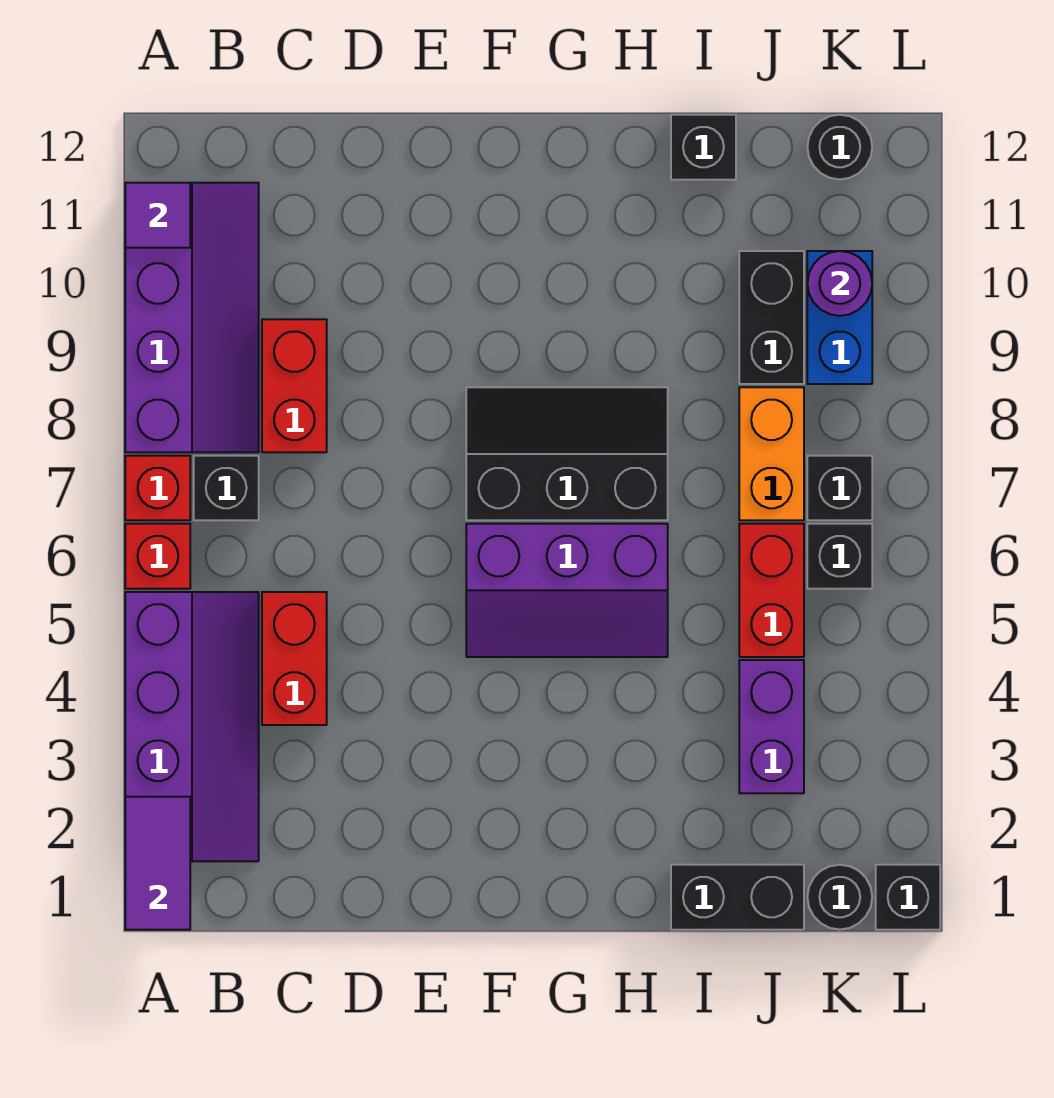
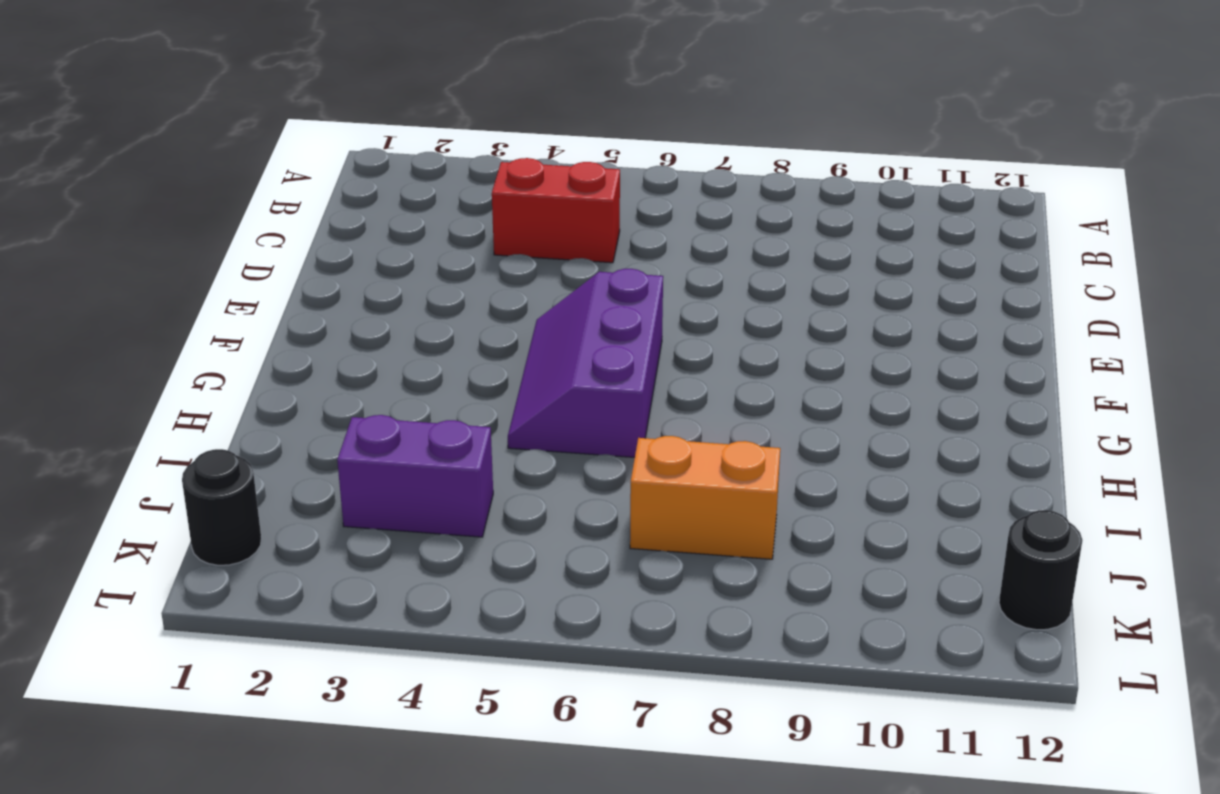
none -> purple 2x4 slope [125,592,259,861]
none -> red 1x1 brick [125,524,190,589]
none -> red 1x1 brick [125,456,190,520]

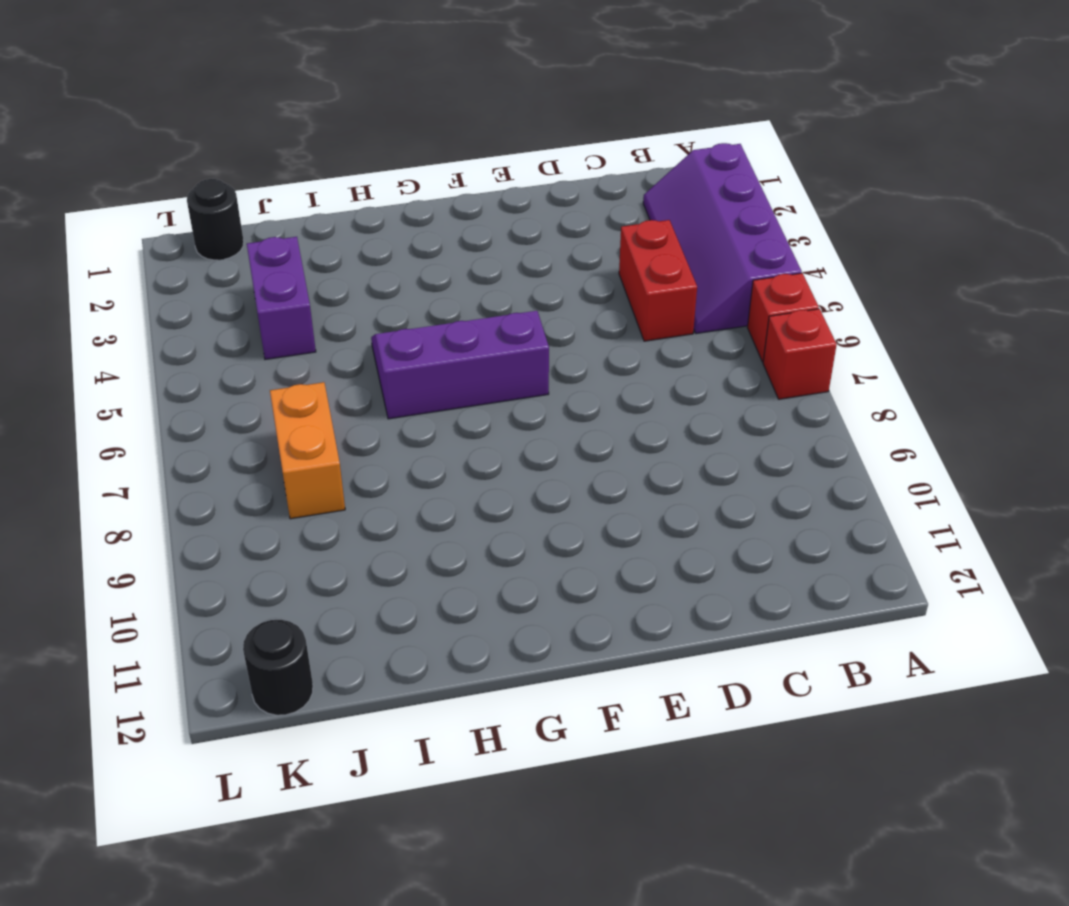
none -> purple 2x4 slope [125,183,259,452]
none -> black 1x1 brick [194,456,259,520]
none -> red 1x2 brick [262,319,327,452]

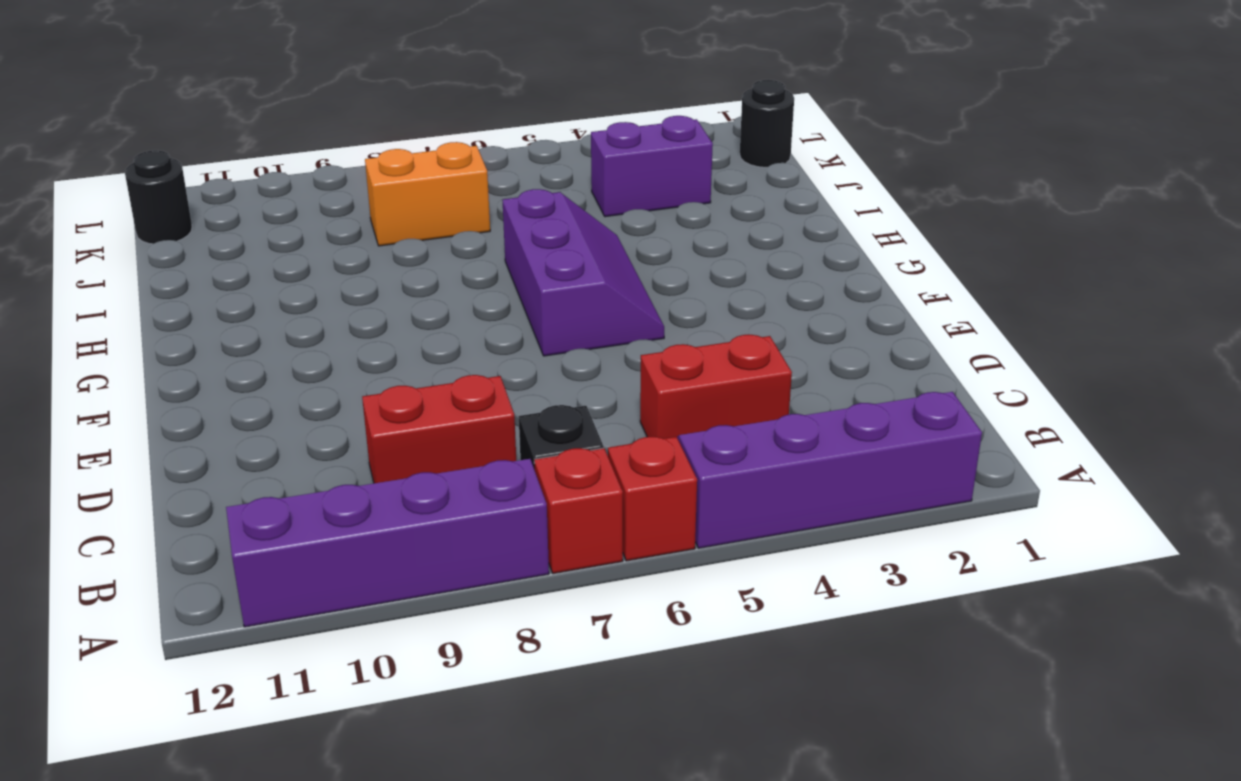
none -> black 2x3 slope [466,387,668,520]
none -> black 1x2 brick [671,865,804,930]
none -> black 1x1 brick [671,115,736,180]

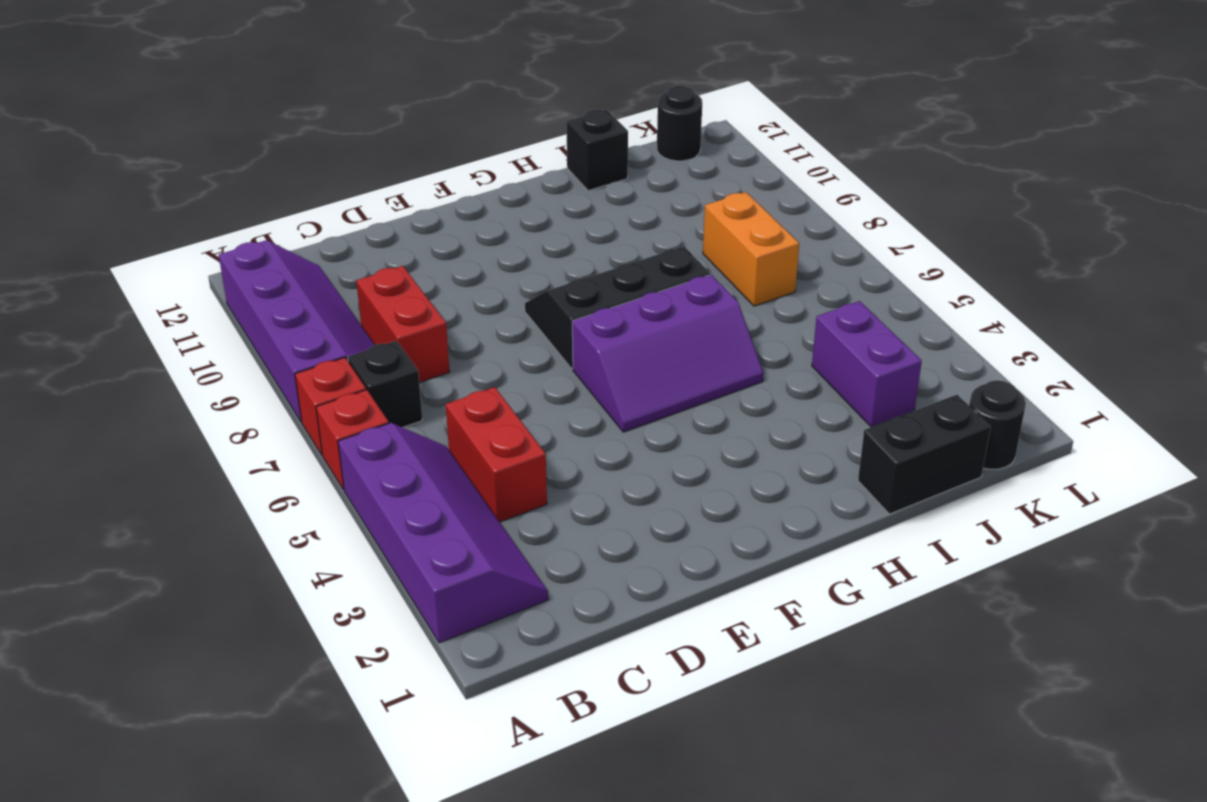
none -> red 1x2 brick [739,524,804,657]
none -> black 1x2 brick [739,251,804,384]
none -> black 1x1 brick [807,524,872,589]

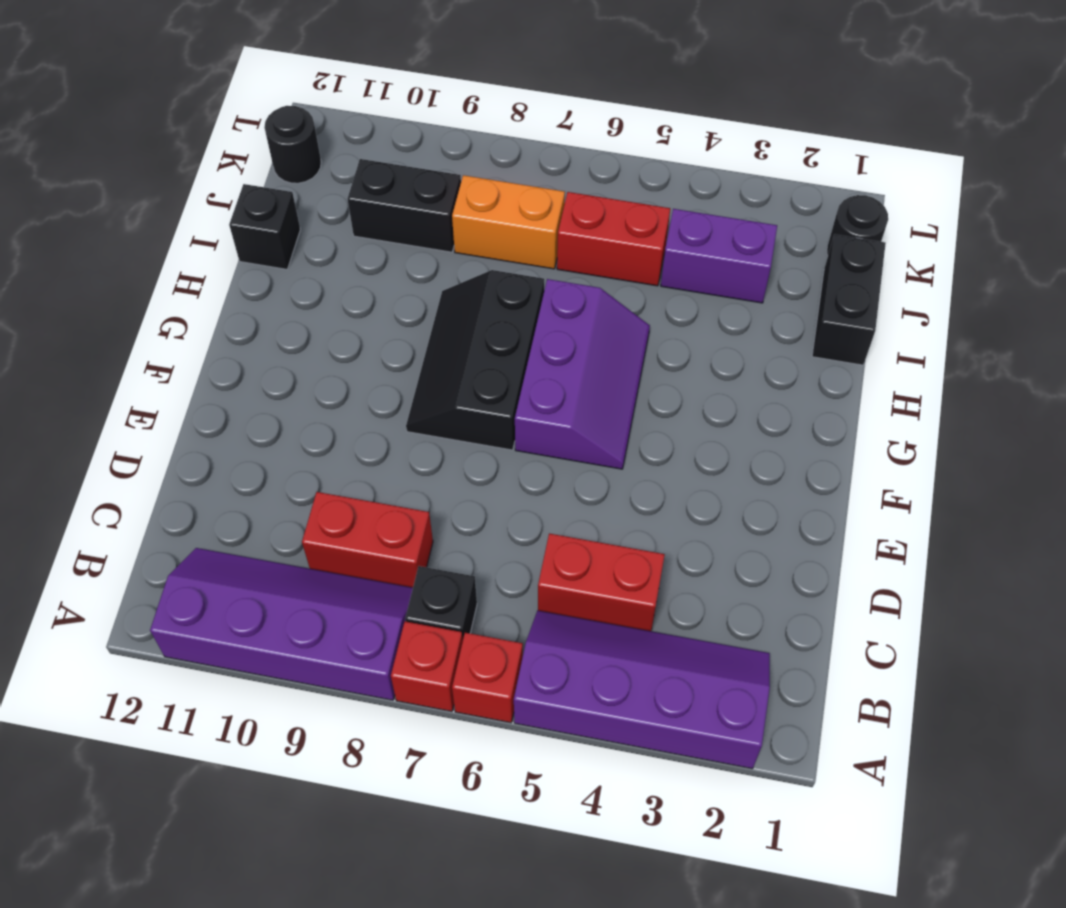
none -> black 1x1 brick [807,524,872,589]
none -> black 1x1 brick [807,456,872,520]
none -> blue 1x2 brick [807,251,872,384]

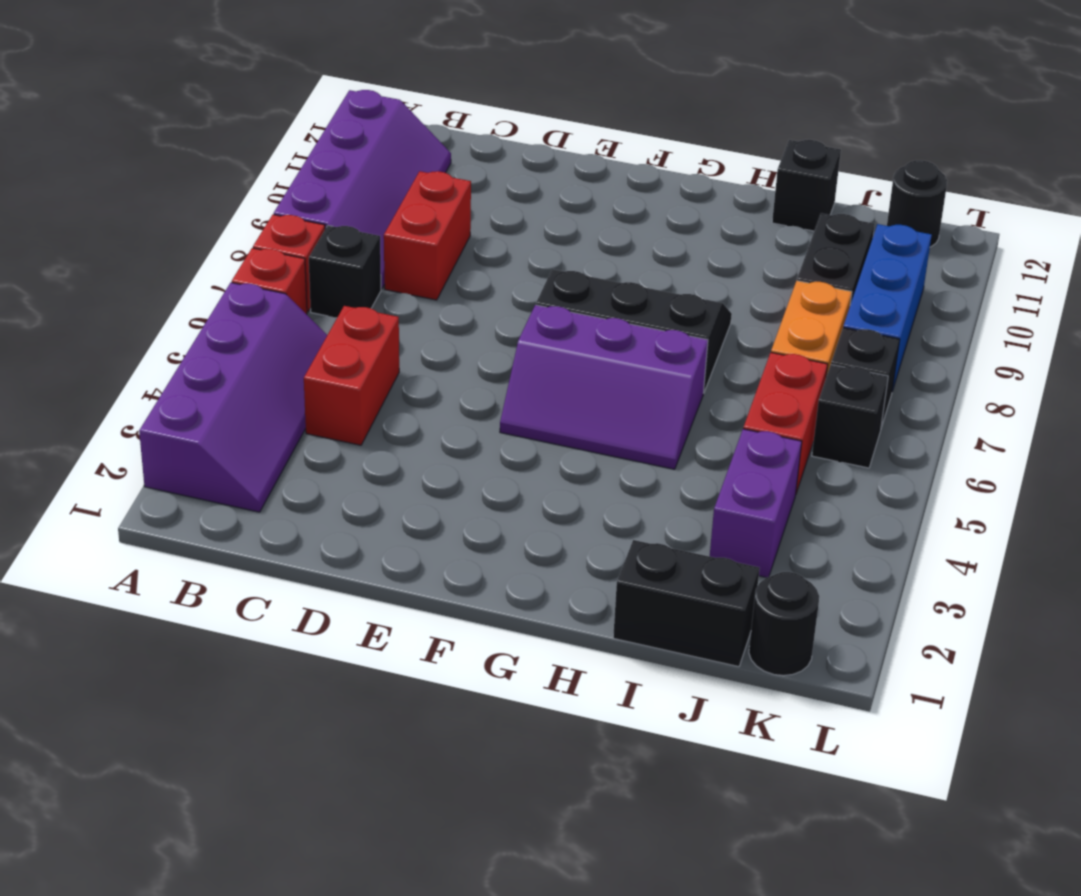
blue 1x3 brick [843,224,932,390] -> blue 1x2 brick [807,251,872,384]
none -> black 1x1 brick [876,865,940,930]
none -> purple 1x2 tile [125,797,190,930]
none -> purple 1x1 tile [125,183,190,248]

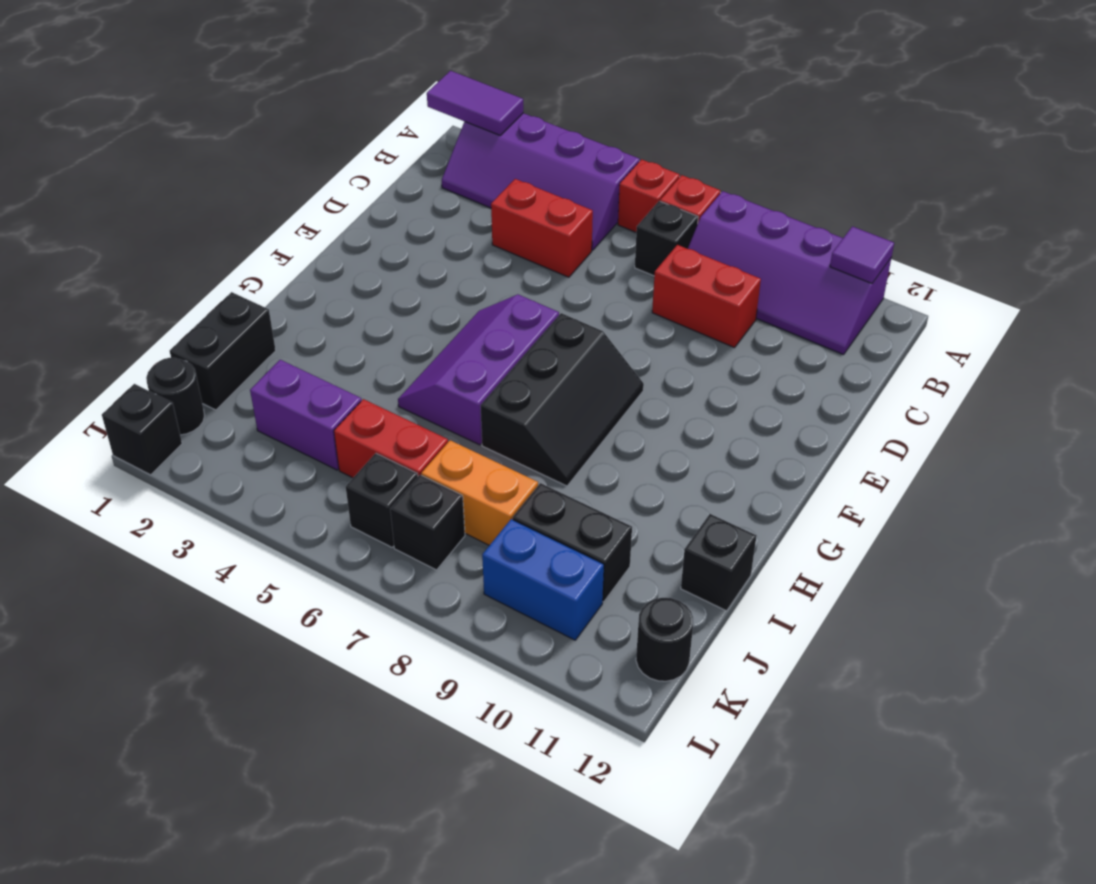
none -> purple 1x1 round brick [807,251,872,316]

